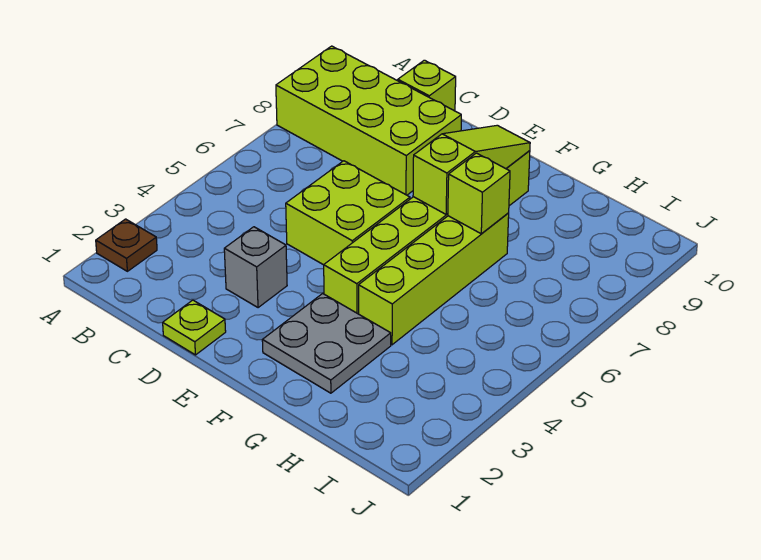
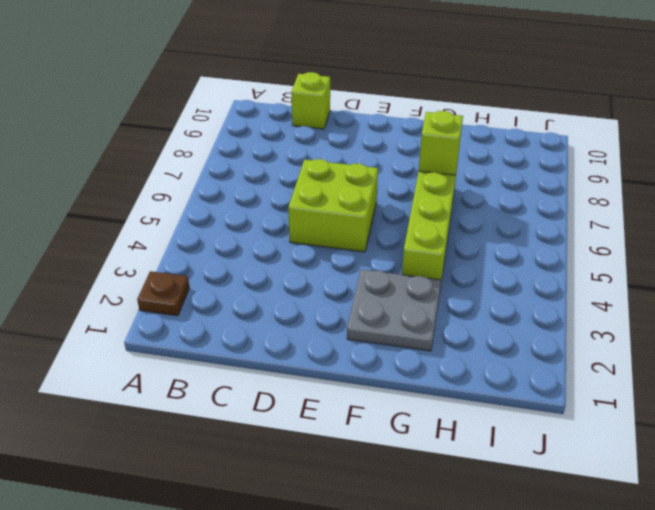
none -> lime 2x4 brick [276,46,461,195]
none -> lime 1x1 plate [163,300,226,355]

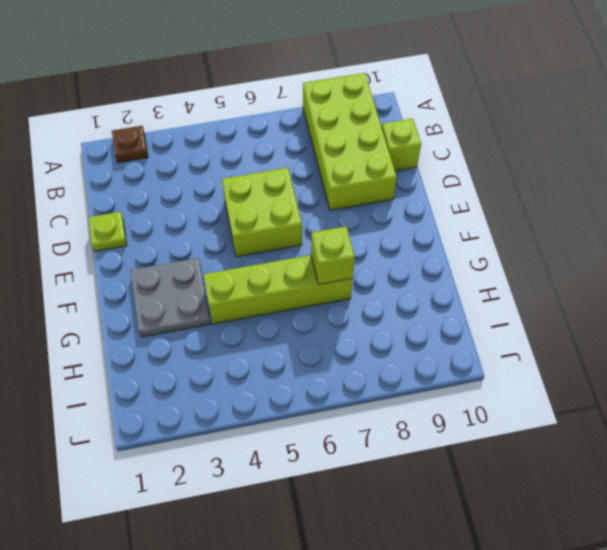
none -> grey 1x1 brick [224,227,287,308]
none -> lime 1x6 brick [324,151,530,314]

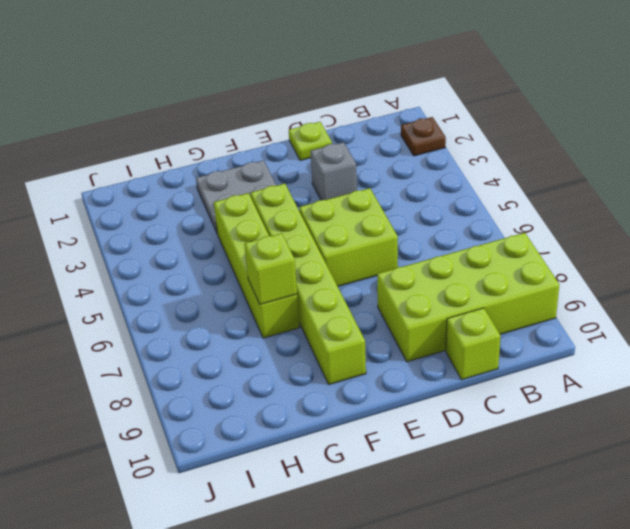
none -> lime 1x3 slope [413,125,530,214]

